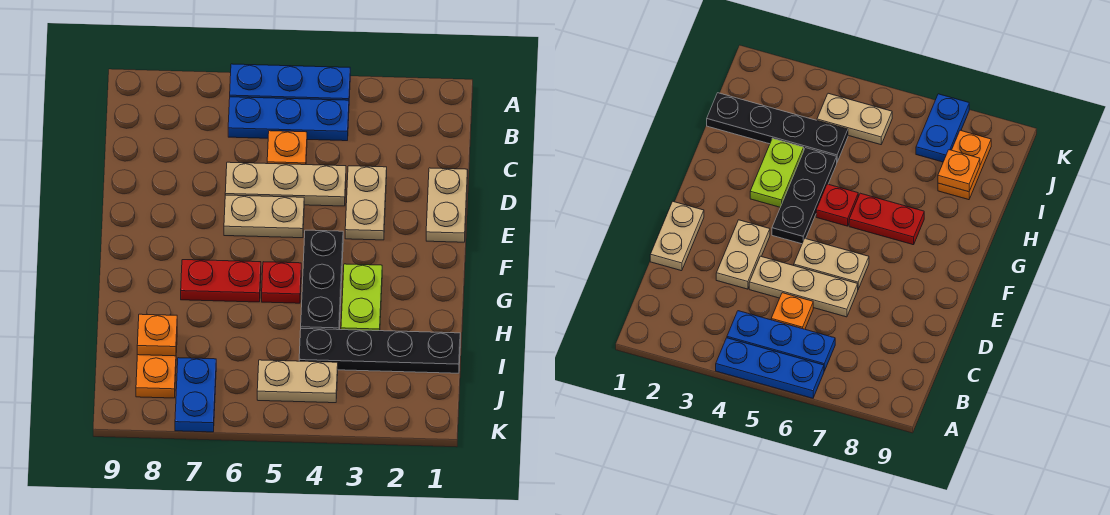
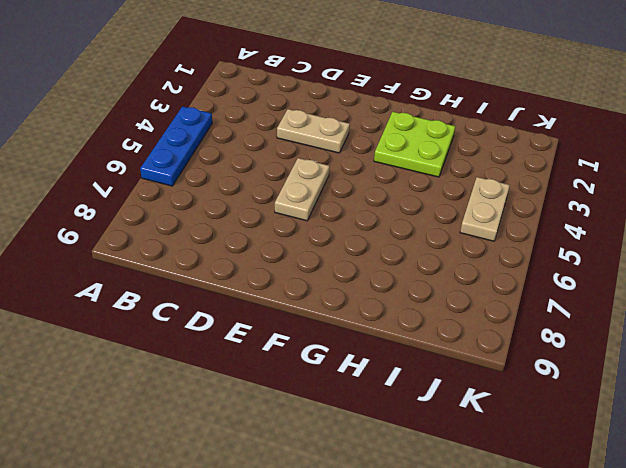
lime 2x2 plate [374,112,455,177] -> lime 1x2 plate [341,264,382,331]
none -> blue 1x3 plate [228,97,349,141]
none -> orange 1x1 plate [267,131,307,165]
none -> tan 1x2 plate [426,168,468,242]

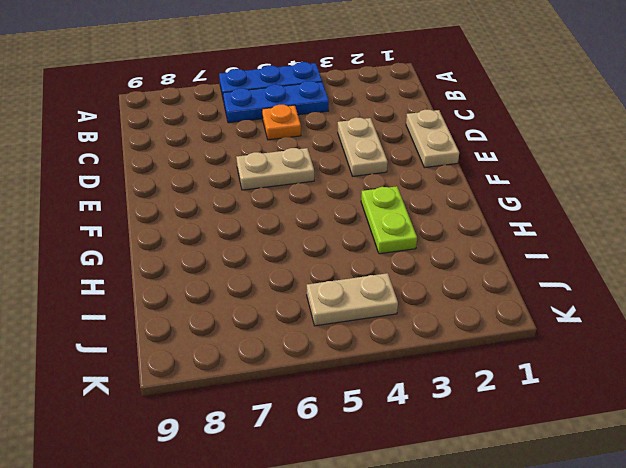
none -> tan 1x3 plate [225,162,346,206]
none -> black 1x3 plate [301,230,343,330]
none -> red 1x1 plate [262,262,301,303]

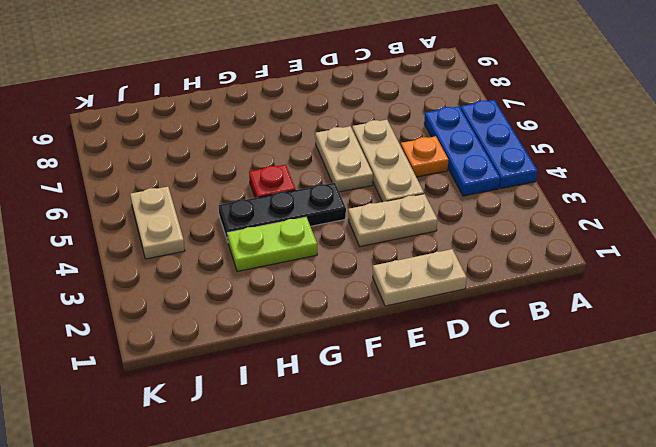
none -> red 1x2 plate [181,260,261,302]
none -> black 1x4 plate [299,329,460,373]
none -> orange 1x2 plate [136,343,177,398]

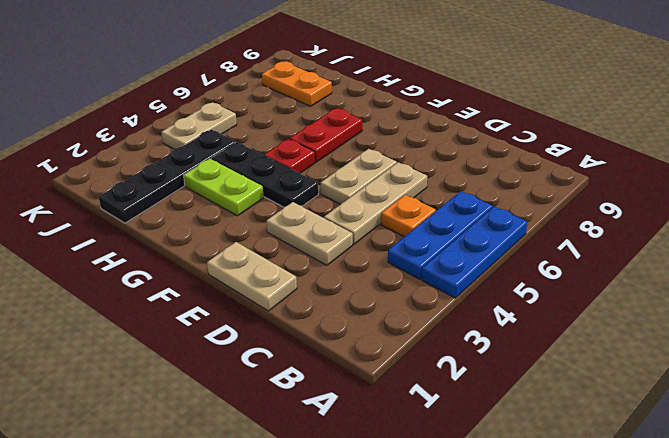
none -> blue 1x2 plate [175,358,216,432]
none -> orange 1x1 plate [137,314,177,356]

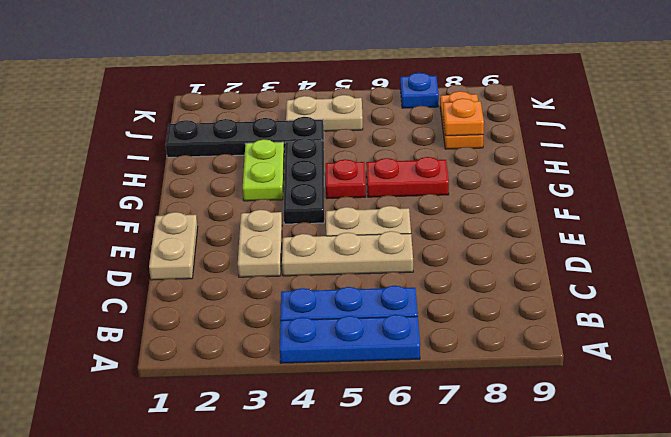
blue 1x1 plate [400,73,439,108] -> blue 1x2 plate [175,358,216,432]
none -> orange 1x1 plate [267,131,307,165]

